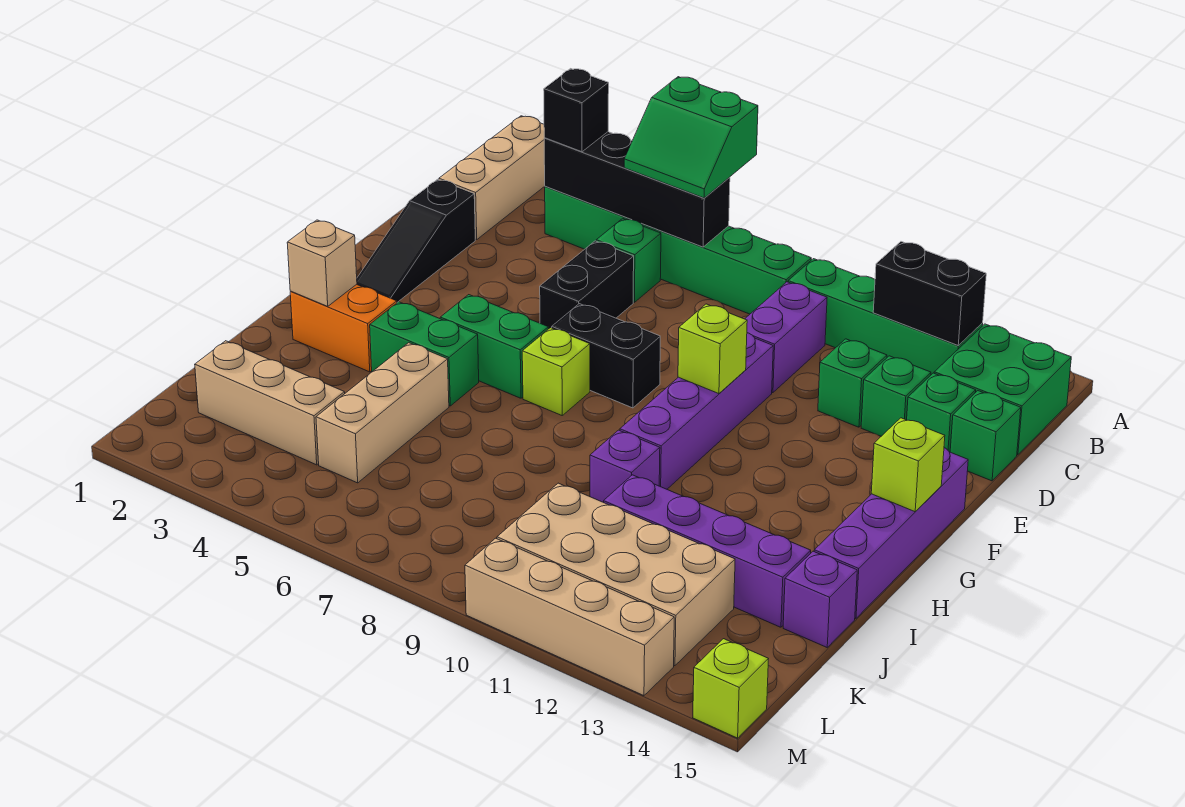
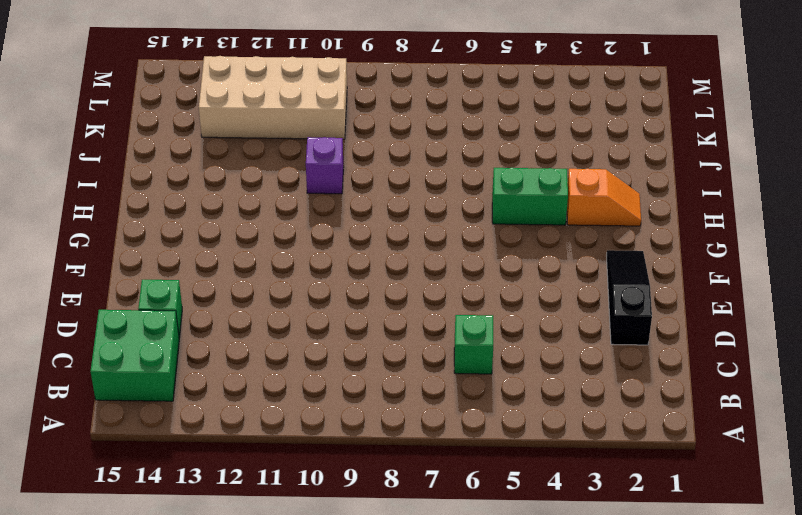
orange 1x2 slope [567,169,641,226] -> orange 1x2 brick [290,284,397,372]
none -> tan 1x3 brick [439,116,545,240]
none -> green 1x6 brick [545,186,811,314]
none -> green 1x4 brick [788,259,983,375]
none -> purple 1x2 brick [745,282,827,393]

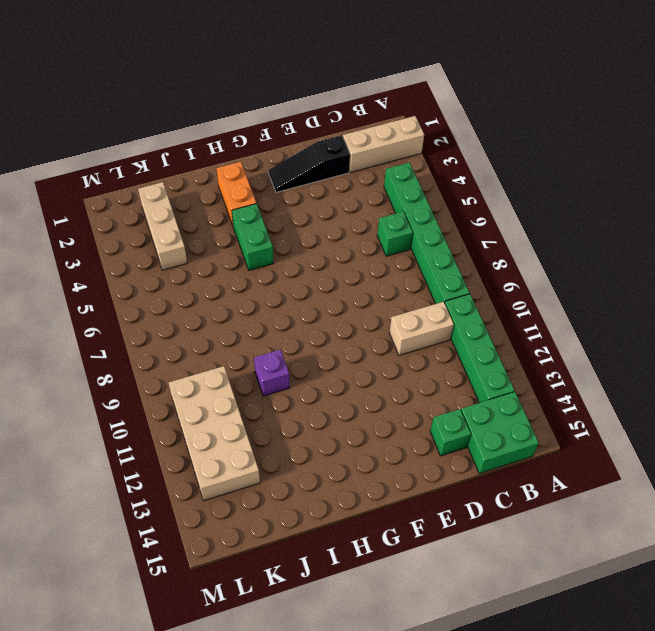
tan 1x2 brick [389,302,454,355] -> purple 1x2 brick [745,282,827,393]
none -> black 1x2 brick [540,241,634,329]
none -> green 1x1 brick [818,339,887,427]
none -> green 1x1 brick [861,356,931,436]
none -> green 1x1 brick [950,391,1021,481]

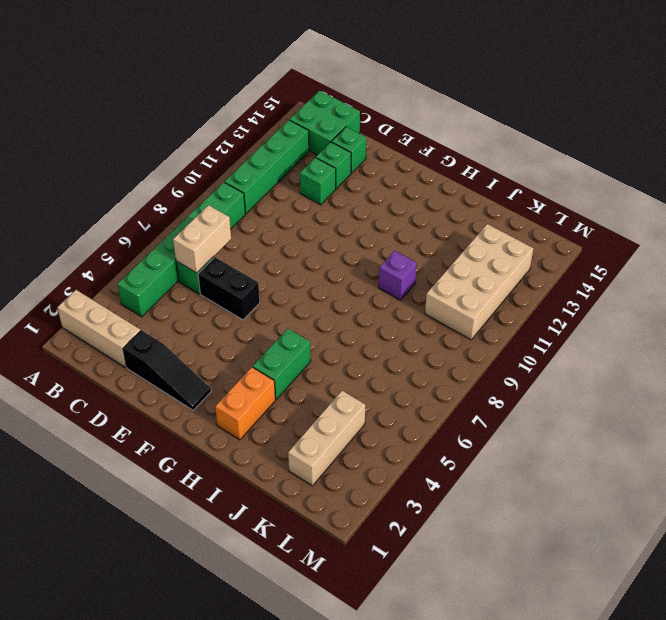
tan 1x2 brick [173,205,231,273] -> none
none -> purple 1x2 brick [745,282,827,393]
none -> green 1x1 brick [950,391,1021,481]
none -> purple 1x4 brick [620,333,773,489]
none -> black 1x2 brick [552,304,660,408]

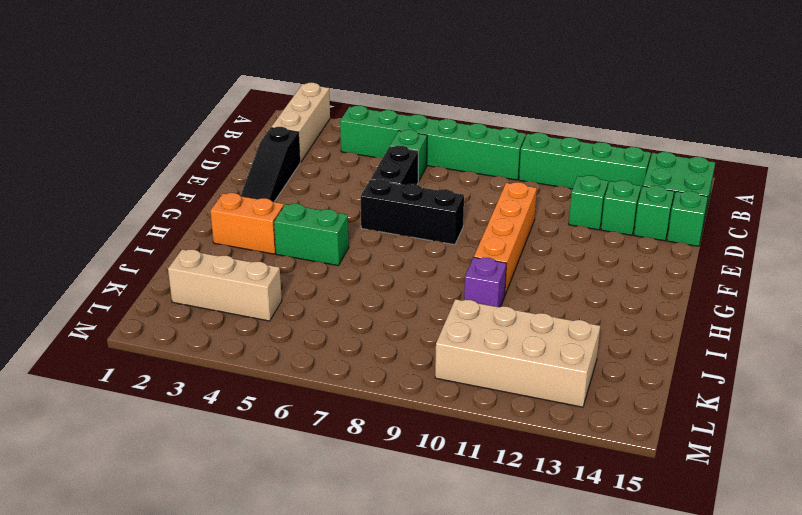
orange 1x4 brick [474,182,537,295] -> purple 1x4 brick [620,333,773,489]
black 1x3 brick [361,179,464,245] -> black 1x2 brick [552,304,660,408]
none -> purple 1x2 brick [745,282,827,393]
none -> purple 1x4 brick [814,448,968,618]
none -> green 1x2 brick [440,295,548,398]
none -> lime 1x1 brick [522,328,590,415]

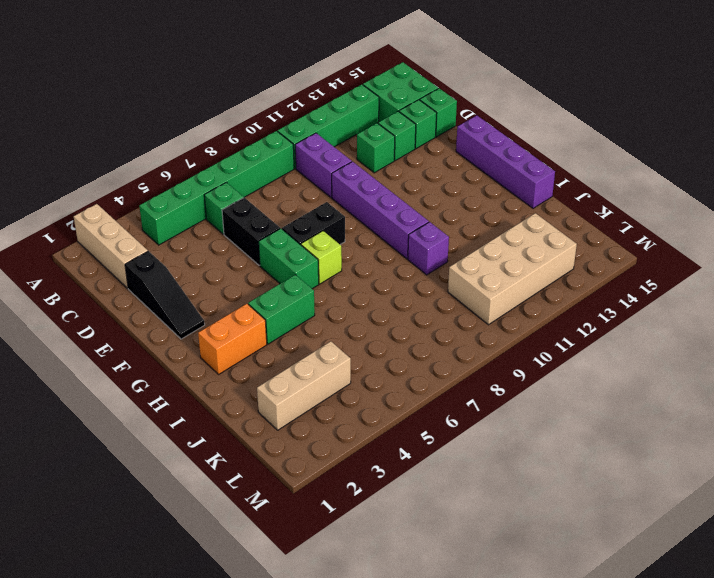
green 1x2 brick [259,229,319,289] -> green 1x2 brick turned to [440,295,548,398]
none -> tan 1x3 brick [316,343,449,483]
none -> purple 1x4 brick [604,475,811,627]
none -> purple 1x1 brick [783,551,857,647]
none -> tan 1x4 brick [465,538,674,696]

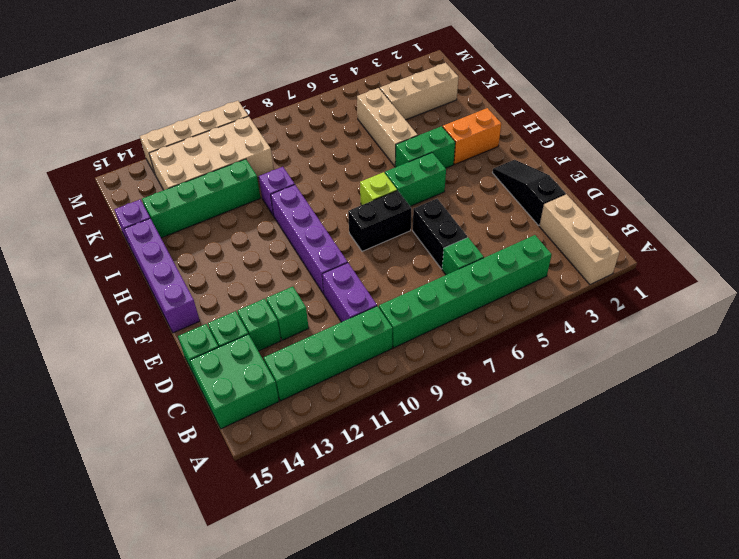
green 1x4 brick [142,159,260,238] -> purple 1x4 brick [604,475,811,627]
none -> lime 1x1 brick [693,639,768,738]
none -> black 1x4 brick [544,132,730,247]
none -> black 1x2 brick [873,242,986,346]
none -> lime 1x1 brick [678,304,747,394]

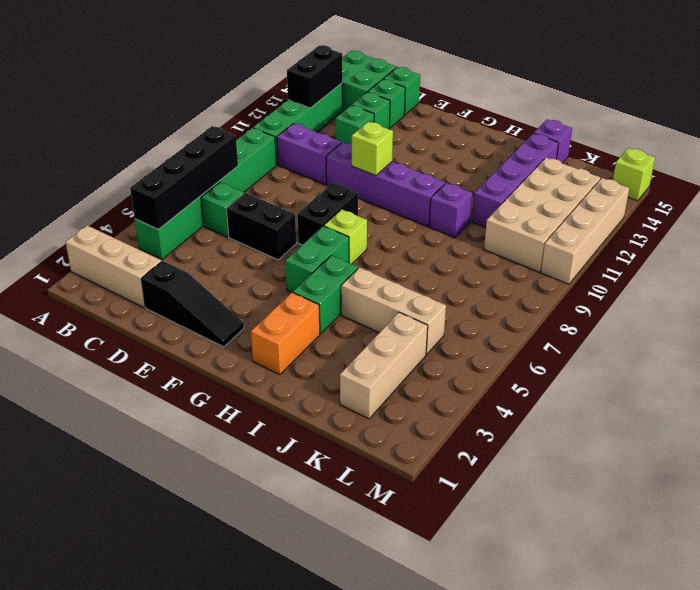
none -> purple 1x4 brick [814,448,968,618]
none -> lime 1x1 brick [871,418,945,512]
none -> tan 1x1 brick [287,220,357,306]
none -> green 2x2 slope [624,77,758,198]

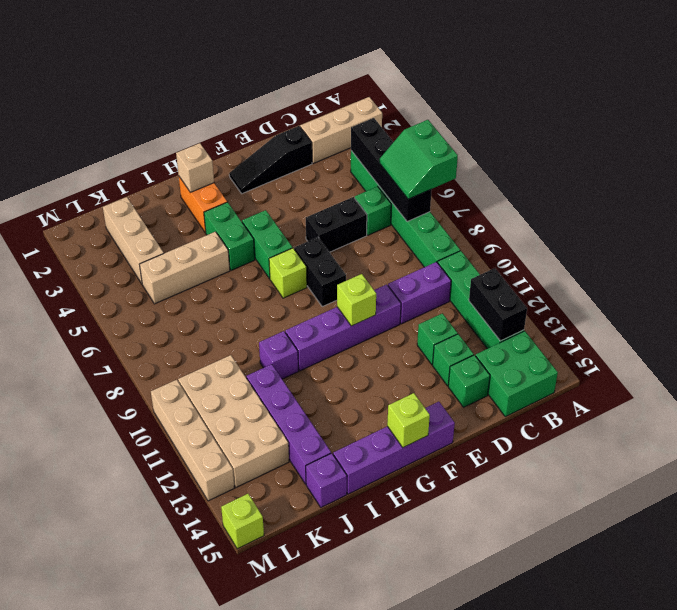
none -> green 1x1 brick [950,391,1021,481]
none -> black 1x1 brick [544,69,609,152]

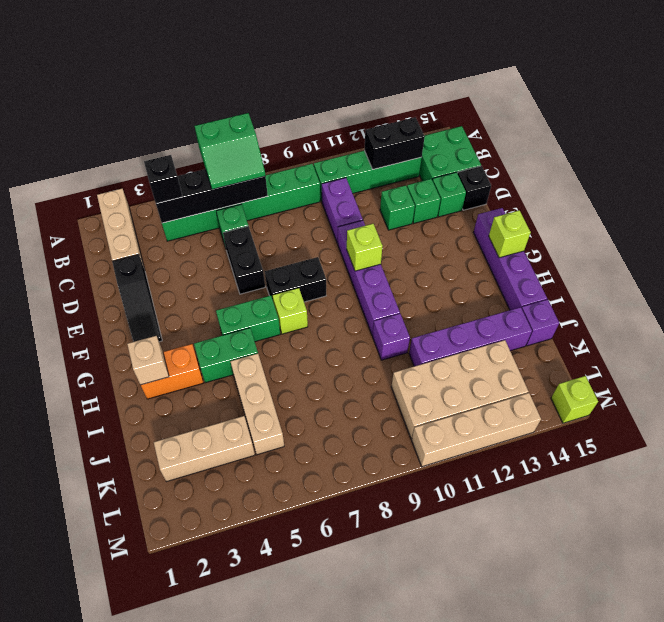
black 1x1 brick [458,166,491,210] -> green 1x1 brick [950,391,1021,481]

